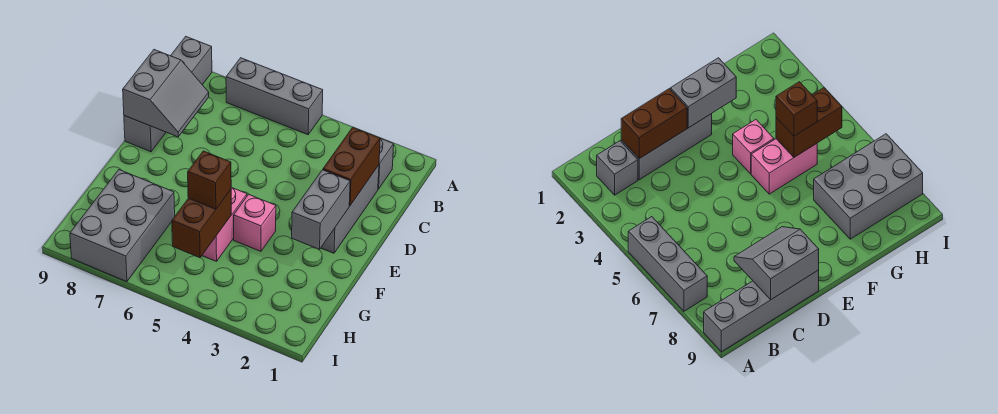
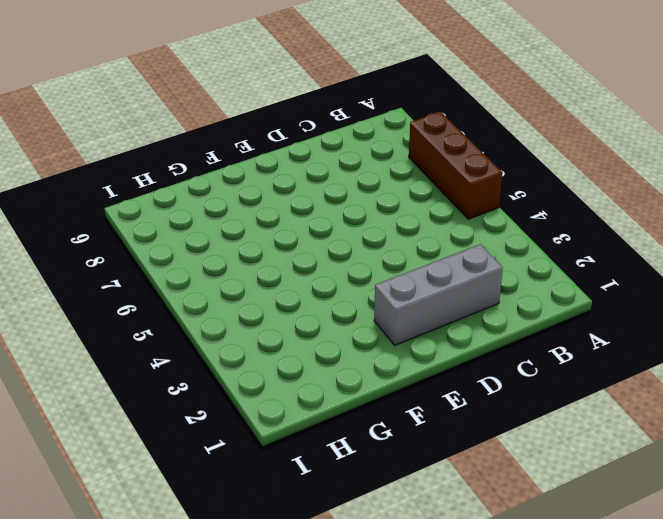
brown 1x3 brick [409,112,502,219] -> grey 1x3 brick [226,58,323,135]
none -> grey 1x4 brick [124,37,212,152]
none -> grey 1x1 brick [378,138,394,189]
none -> pink 1x1 brick [234,194,276,251]

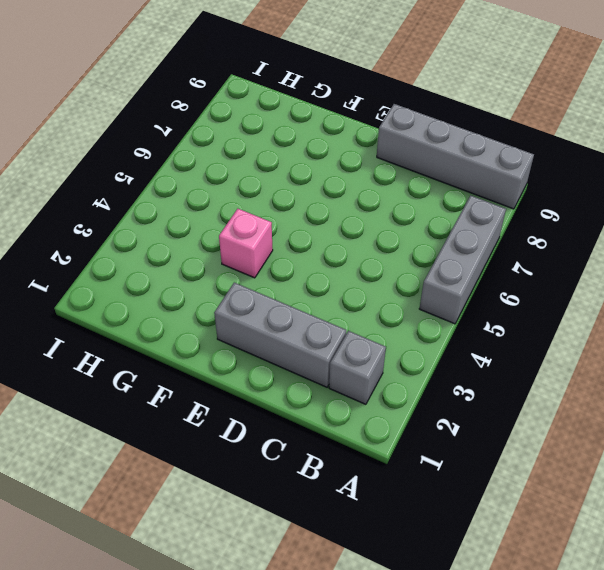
none -> pink 1x2 brick [202,187,247,261]
none -> grey 2x3 brick [70,170,175,282]
none -> brown 1x2 brick [323,127,380,206]

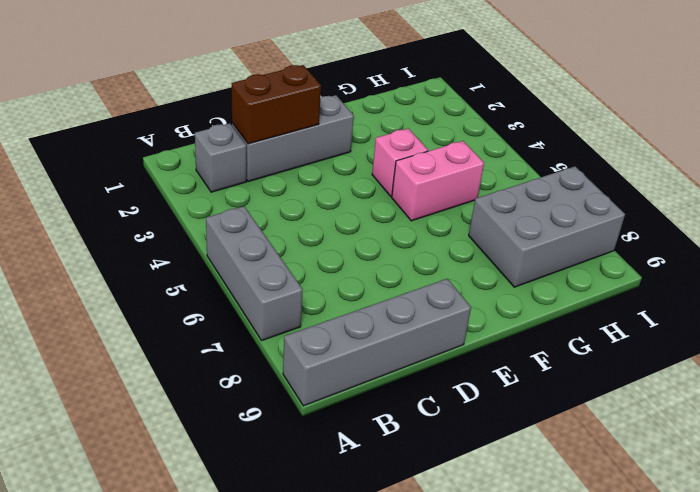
none -> grey 2x2 slope [123,50,209,137]
none -> grey 1x2 brick [292,170,350,249]
none -> brown 1x2 brick [172,190,231,258]

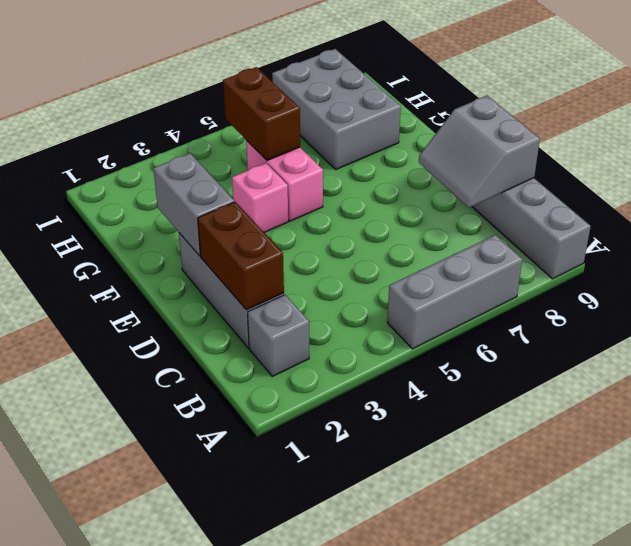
none -> brown 1x1 brick [188,151,231,209]

